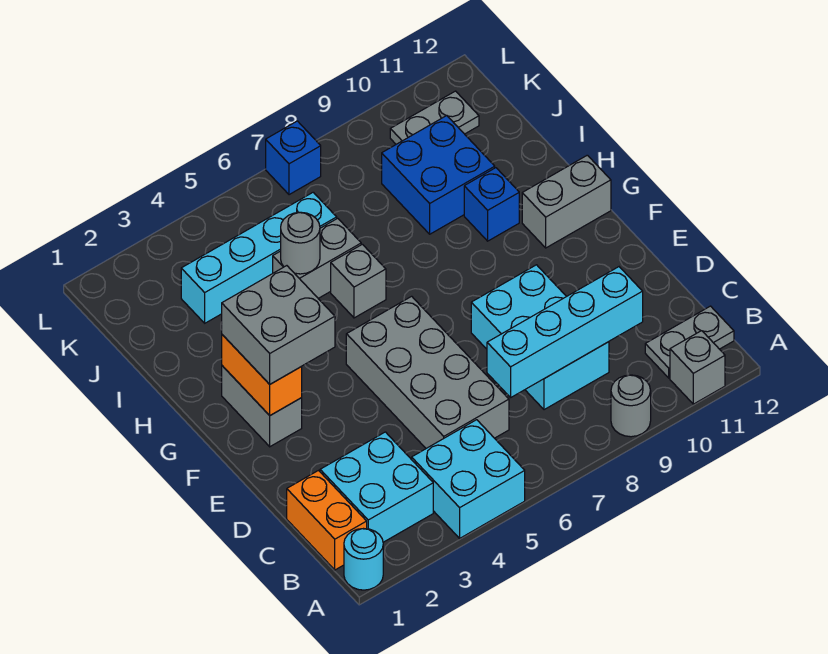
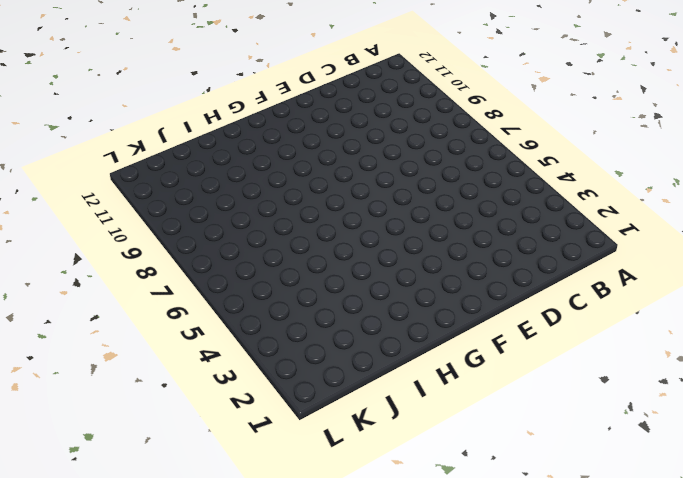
none -> cyan 1x1 round brick [344,529,383,590]
none -> cyan 2x2 brick [412,420,525,538]
none -> grey 1x1 round brick [611,375,651,437]

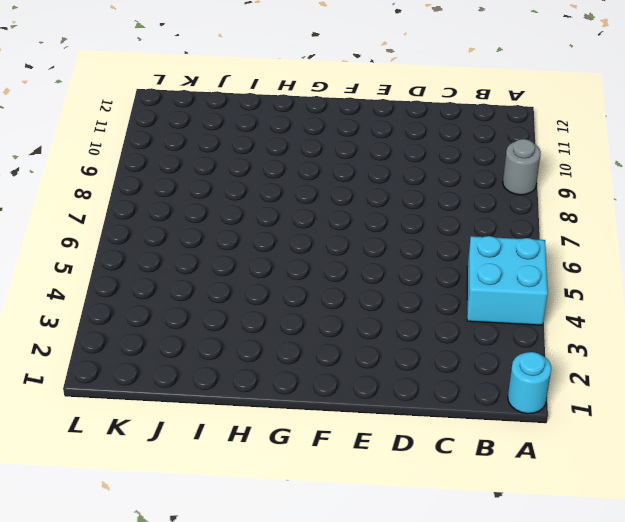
none -> grey 1x1 brick [670,331,725,404]
none -> orange 1x2 brick [287,471,367,570]
none -> cyan 2x2 brick [320,432,433,542]

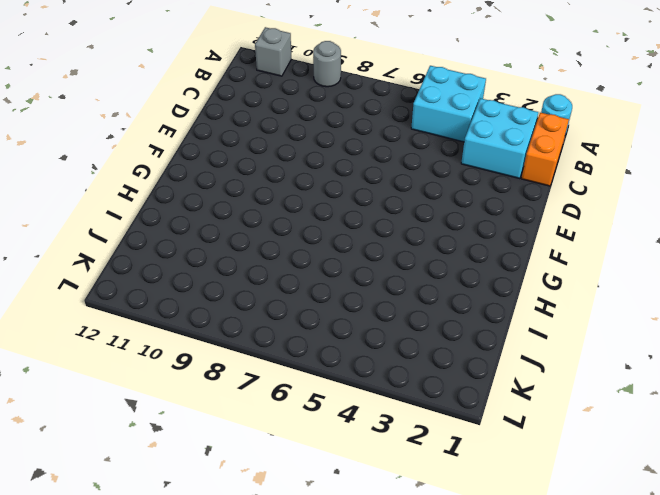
none -> grey 1x2 plate [645,306,734,378]
none -> grey 2x4 brick [346,296,509,448]
none -> cyan 2x3 brick [471,265,609,410]

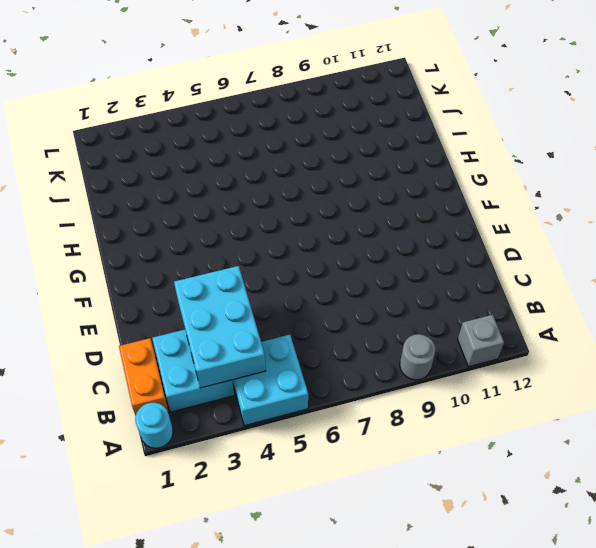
cyan 2x3 brick [174,266,266,388] -> cyan 2x3 brick moved to [471,265,609,410]
none -> grey 1x2 plate [645,306,734,378]
none -> grey 2x4 brick [346,296,509,448]
none -> grey 1x2 brick [222,366,302,447]

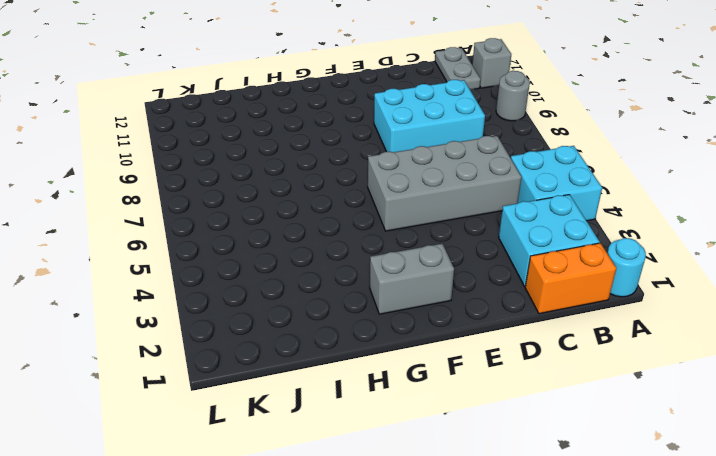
none -> grey 1x2 brick [522,155,611,248]
none -> grey 1x1 brick [331,244,386,318]
none -> blue 1x1 brick [464,168,519,241]

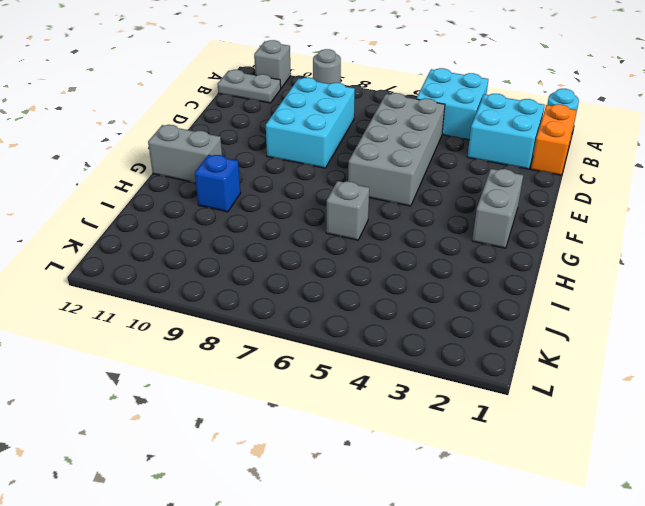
none -> grey 1x2 brick [273,218,361,298]
none -> blue 2x2 brick [382,116,495,234]
none -> cyan 1x4 brick [181,192,337,323]

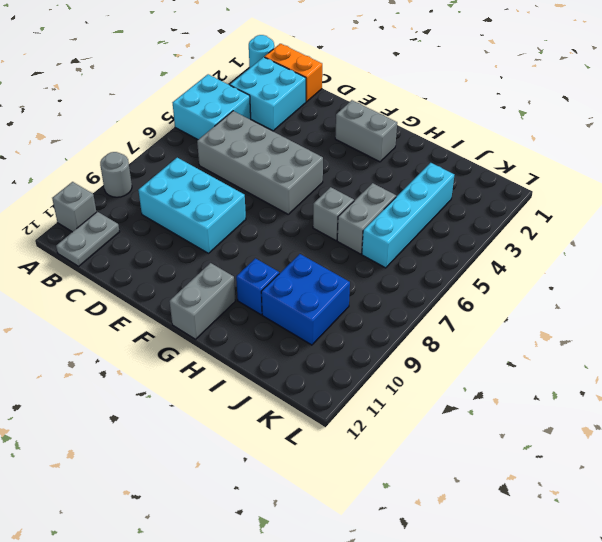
none -> grey 1x2 plate [390,91,479,144]
none -> blue 1x1 brick [266,121,321,195]
none -> cyan 1x4 brick [487,267,643,397]

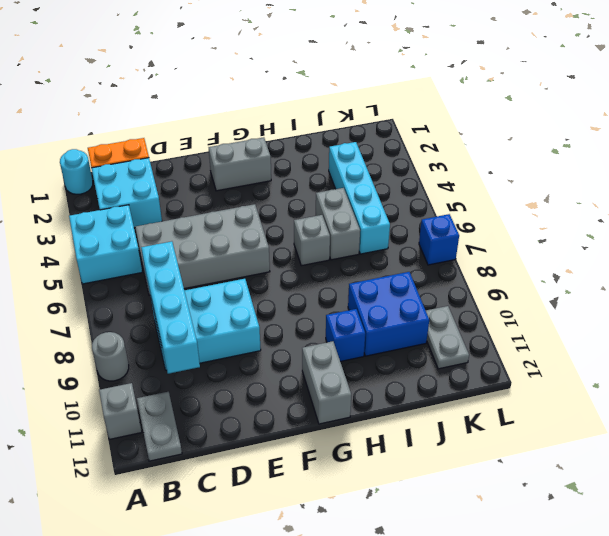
none -> orange 1x2 brick [222,335,302,415]
none -> grey 1x1 round brick [281,212,320,274]
none -> grey 2x2 brick [222,266,335,384]

